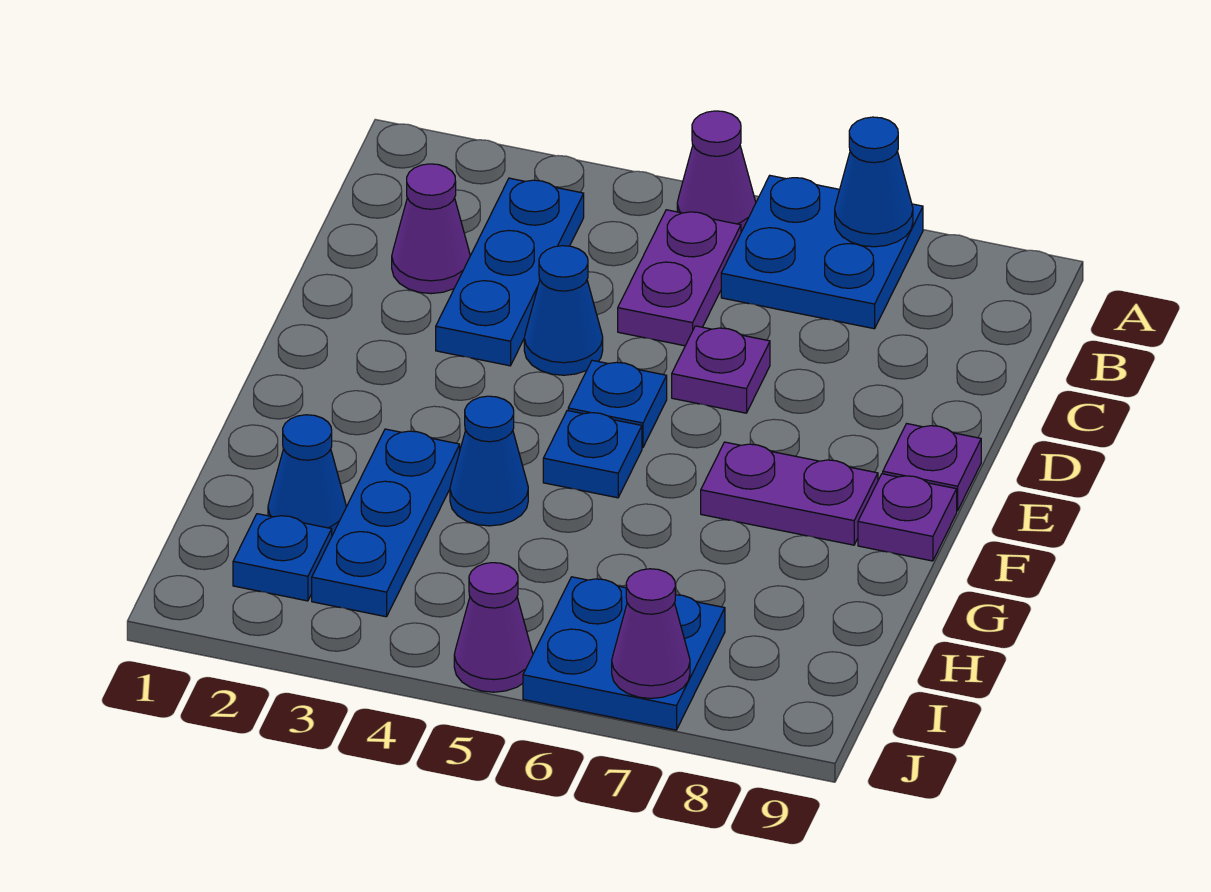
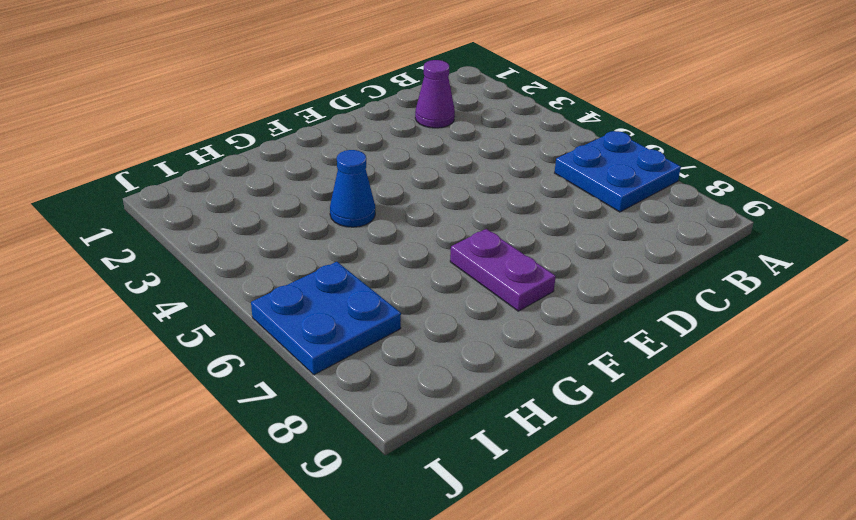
none -> purple 1x1 cone [677,111,756,232]
none -> blue 1x3 plate [436,178,584,366]
none -> purple 1x2 plate [618,210,741,346]

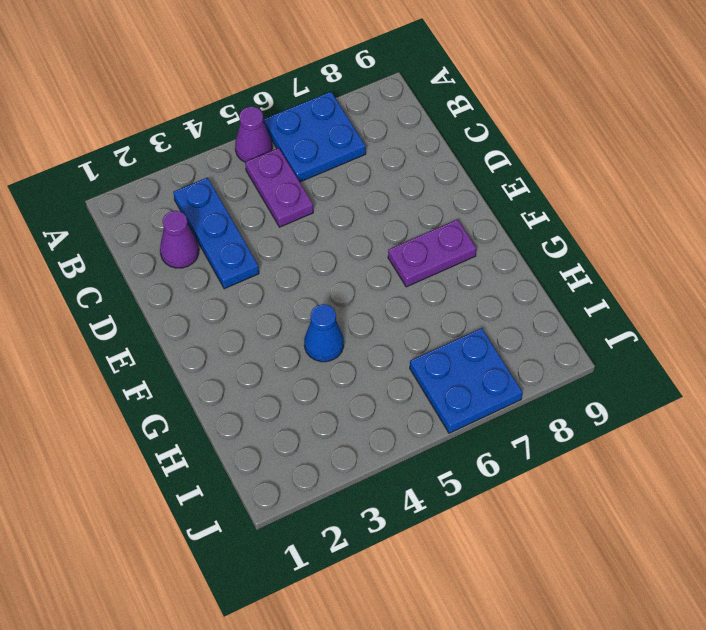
none -> blue 1x1 cone [524,246,603,375]
none -> purple 1x1 plate [672,326,770,413]
none -> blue 1x1 plate [568,360,667,448]

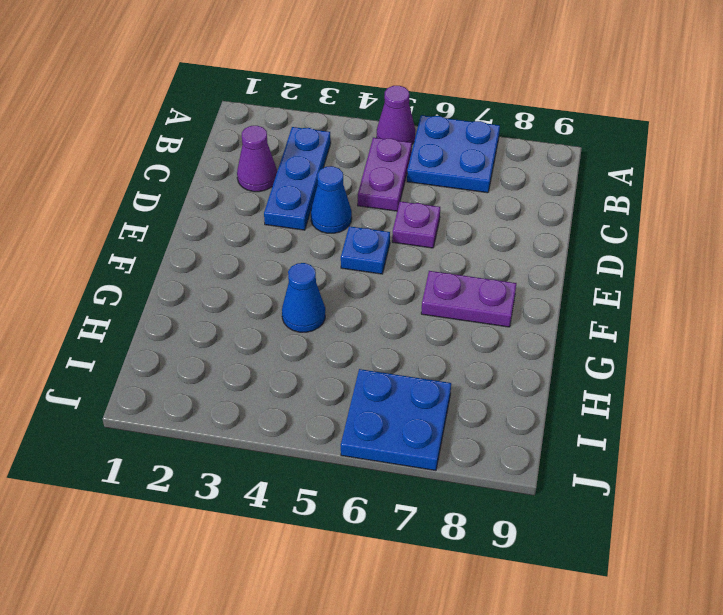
none -> purple 1x1 plate [883,424,981,511]
none -> blue 1x1 plate [543,411,642,498]
none -> purple 1x1 plate [858,474,957,561]

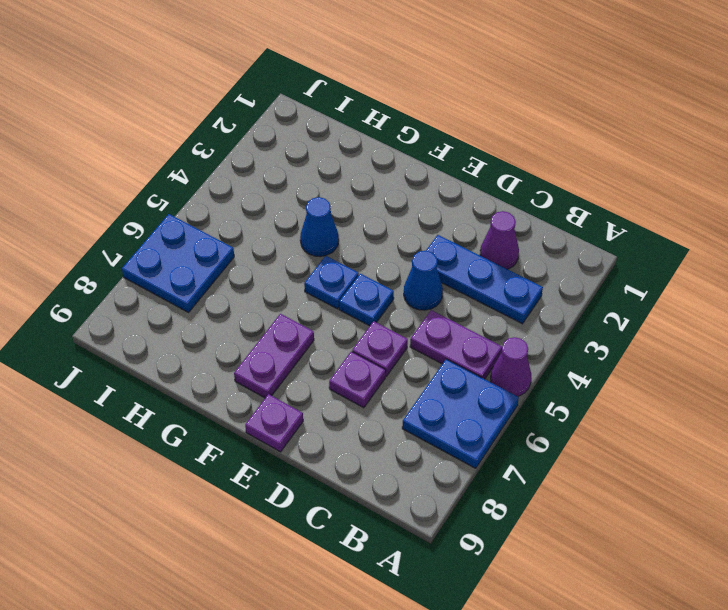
purple 1x1 plate [329,351,386,408] -> purple 1x1 plate moved to [858,474,957,561]
none -> blue 1x3 plate [312,429,460,617]
none -> blue 1x1 cone [268,415,346,535]
none -> blue 1x1 plate [233,514,332,601]

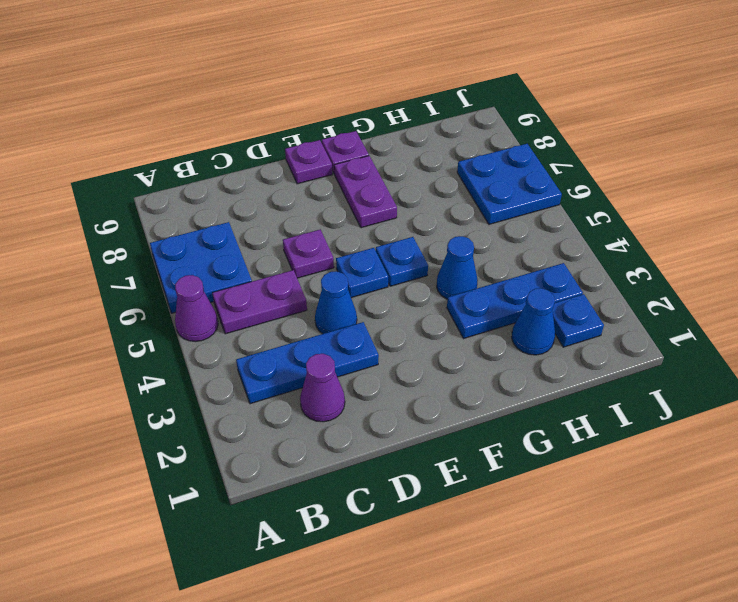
none -> purple 1x1 cone [454,563,533,692]
none -> blue 1x1 cone [835,117,913,247]
none -> purple 1x1 cone [612,569,690,698]

